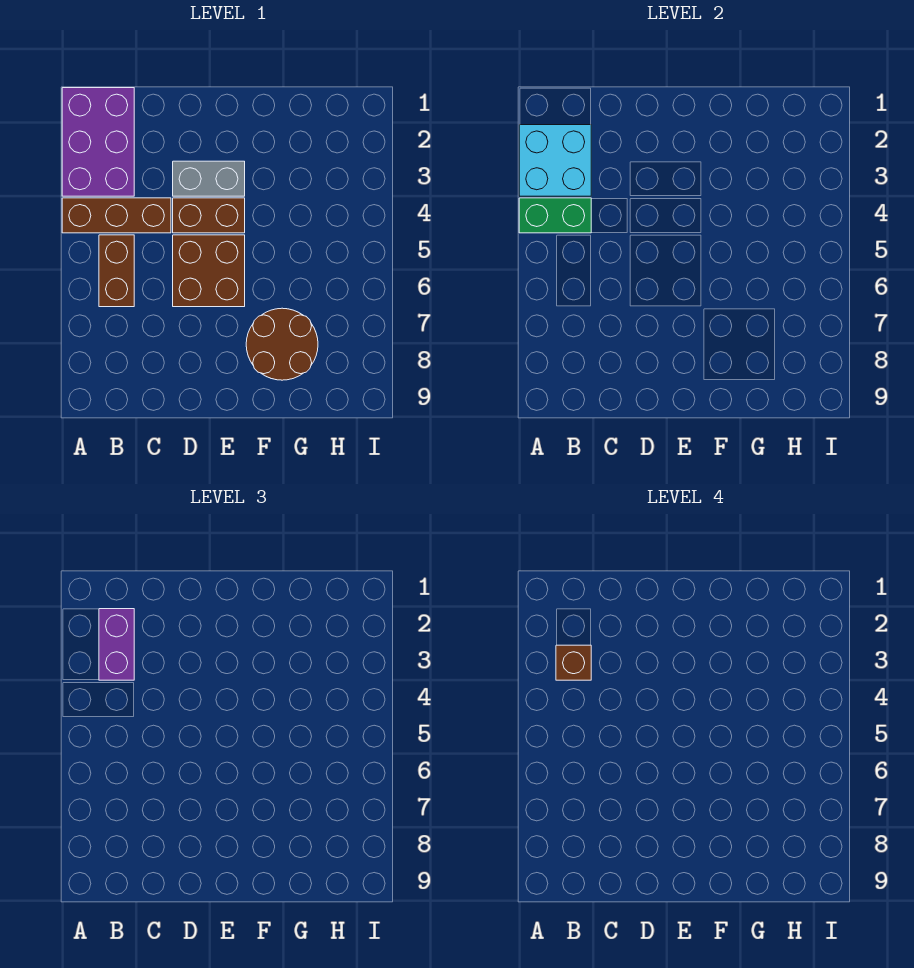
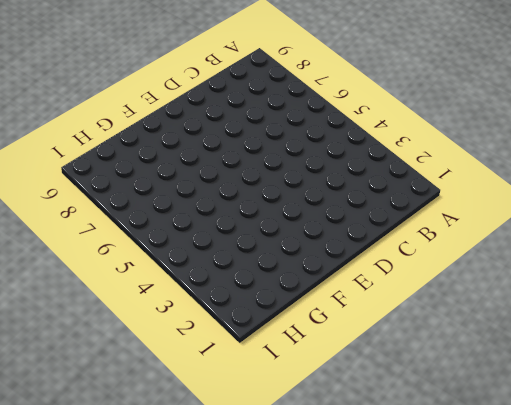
none -> purple 2x3 brick [62,88,134,196]
none -> brown 1x3 brick [62,198,171,233]

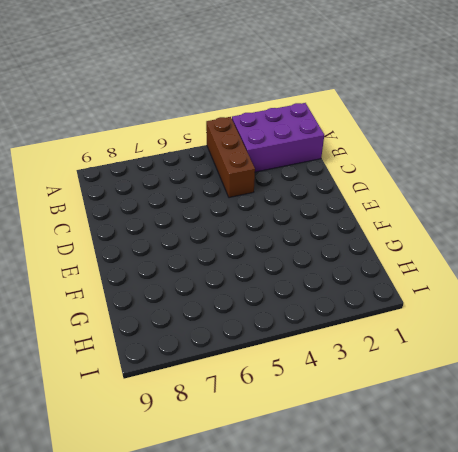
none -> brown 1x2 brick [99,235,134,307]
none -> grey 1x2 brick [173,161,245,196]

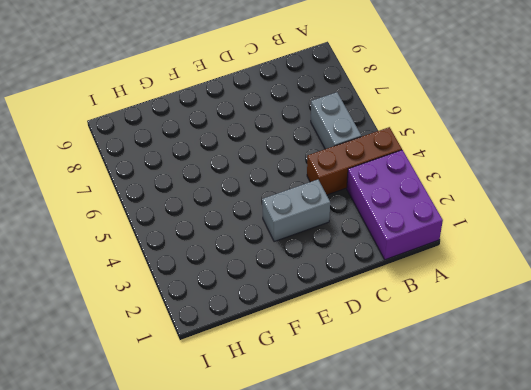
grey 1x2 brick [311,92,361,149] -> brown 1x2 brick [99,235,134,307]
none -> brown 1x2 brick [173,198,245,233]
none -> brown 2x2 brick [173,235,245,307]

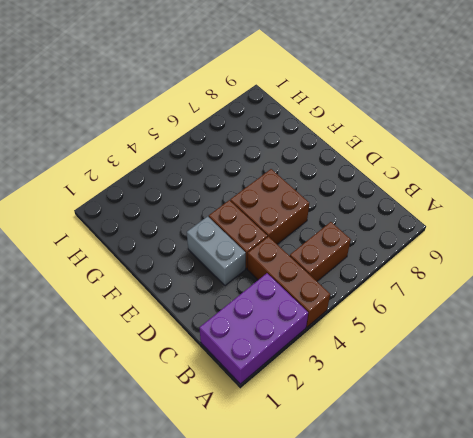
none -> brown 2x2 round brick [246,308,318,380]
none -> cyan 2x2 brick [519,125,591,196]

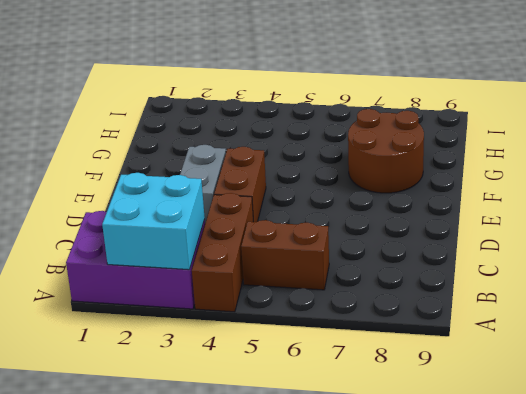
none -> brown 2x2 brick [173,235,245,307]
none -> green 1x2 brick [519,198,591,233]

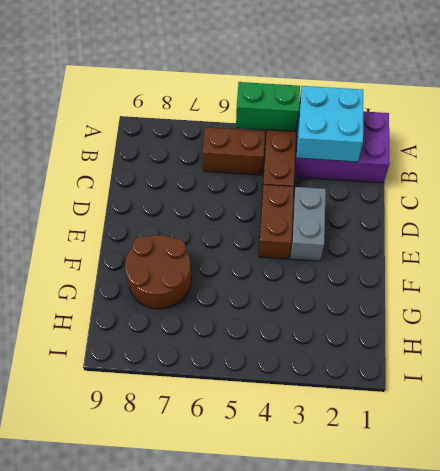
green 1x2 brick [236,82,300,132] -> green 1x2 brick turned to [519,198,591,233]
none -> brown 2x2 brick [173,235,245,307]
none -> purple 1x2 brick [99,609,134,680]

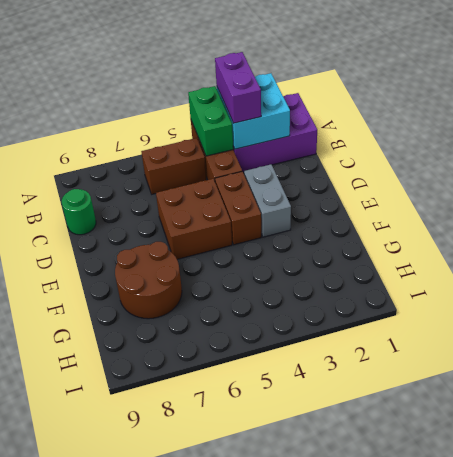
purple 1x2 brick [215,52,261,123] -> purple 1x2 brick turned to [99,609,134,680]
green 1x1 round brick [62,189,96,235] -> none
none -> brown 1x1 brick [556,645,591,680]

